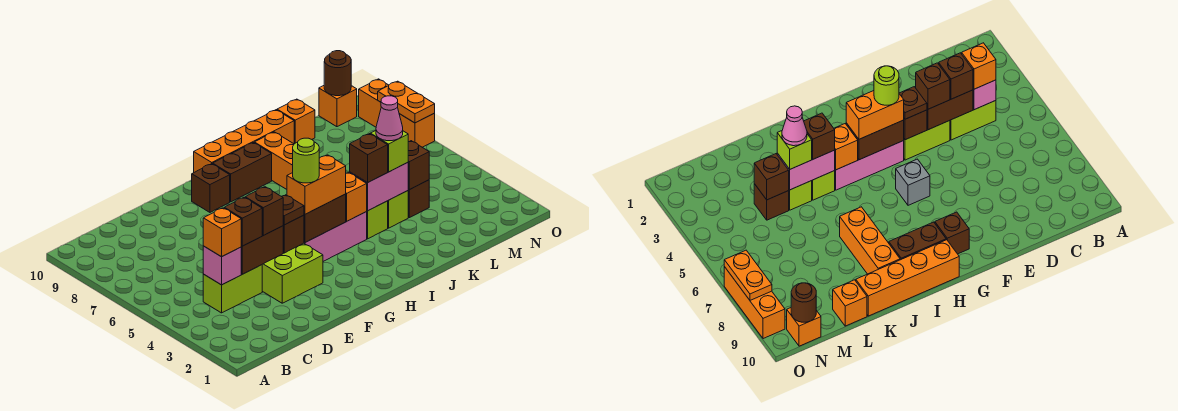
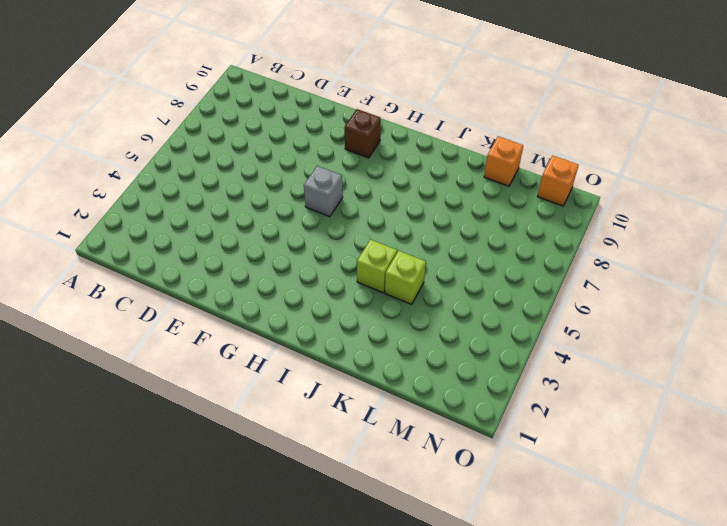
none -> lime 1x2 brick [203,265,262,313]
none -> lime 2x2 brick [262,243,323,303]
none -> pink 1x3 brick [304,212,367,261]
none -> brown 1x2 brick [213,143,272,202]

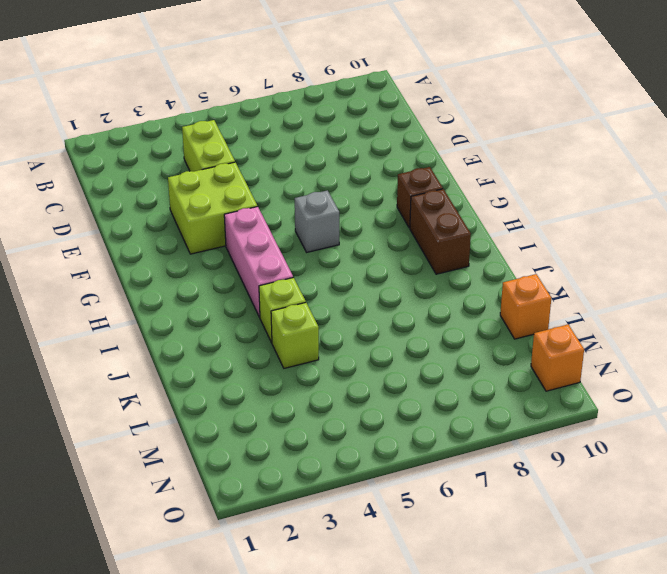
none -> orange 1x4 brick [194,110,294,172]
none -> orange 1x3 brick [254,132,294,189]
none -> brown 1x1 brick [408,180,429,218]
none -> orange 1x3 brick [359,79,435,147]

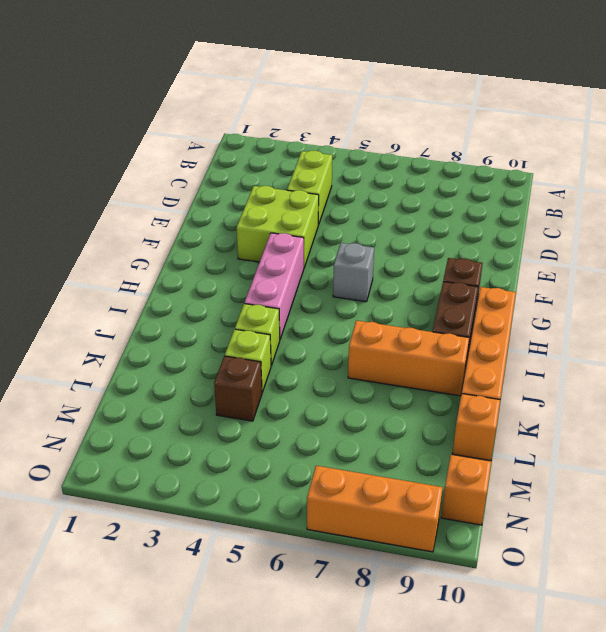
none -> pink 1x1 brick [203,246,241,285]
none -> brown 1x2 brick [241,226,283,274]
none -> brown 1x1 brick [283,215,304,253]
none -> brown 1x2 brick [304,194,346,242]

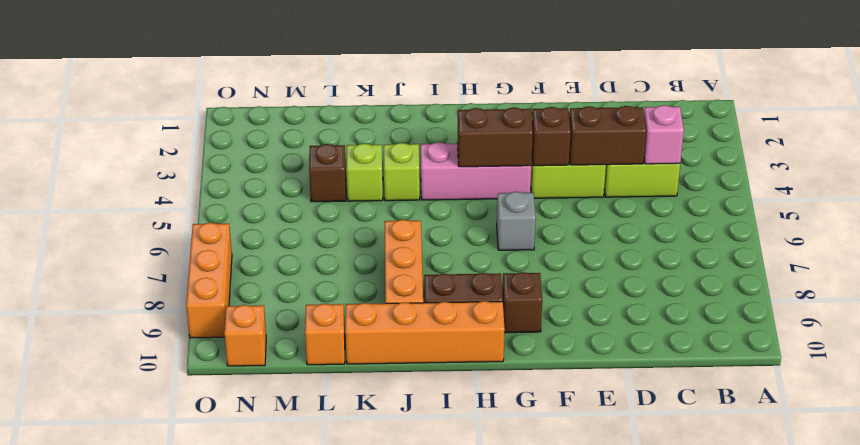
none -> orange 1x1 brick [346,173,367,221]
none -> pink 1x2 brick [350,163,408,211]
none -> brown 1x1 brick [408,141,429,190]
none -> brown 1x1 round brick [324,51,351,96]

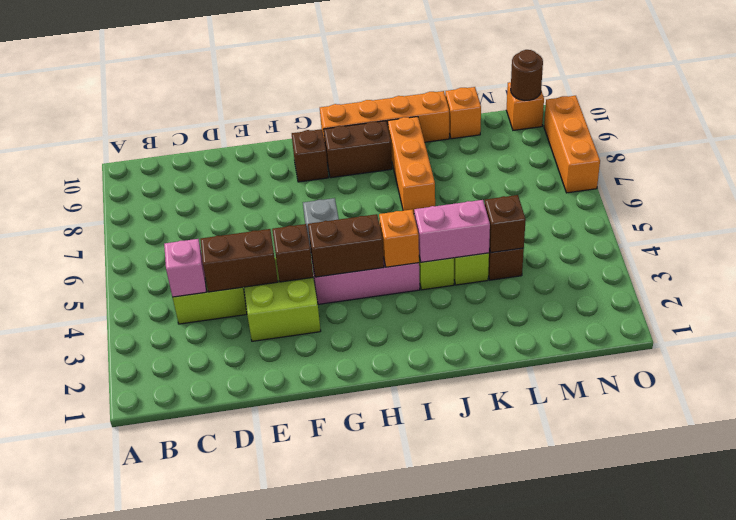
none -> orange 1x2 plate [378,81,435,123]
none -> orange 1x1 brick [203,208,241,257]
none -> brown 1x1 brick [225,197,262,246]
none -> brown 1x1 brick [245,187,283,236]

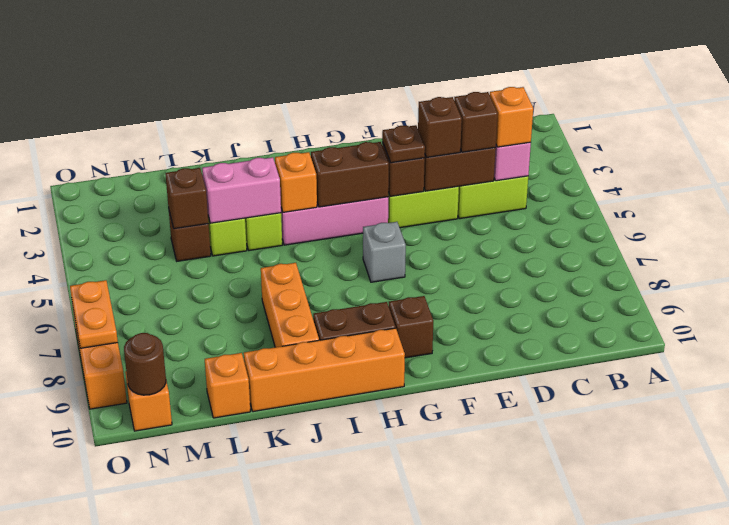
none -> orange 1x2 brick [287,155,346,214]
none -> brown 1x1 brick [350,134,388,183]
none -> lime 1x1 brick [370,130,408,172]
none -> lime 1x1 round brick [293,138,319,183]

